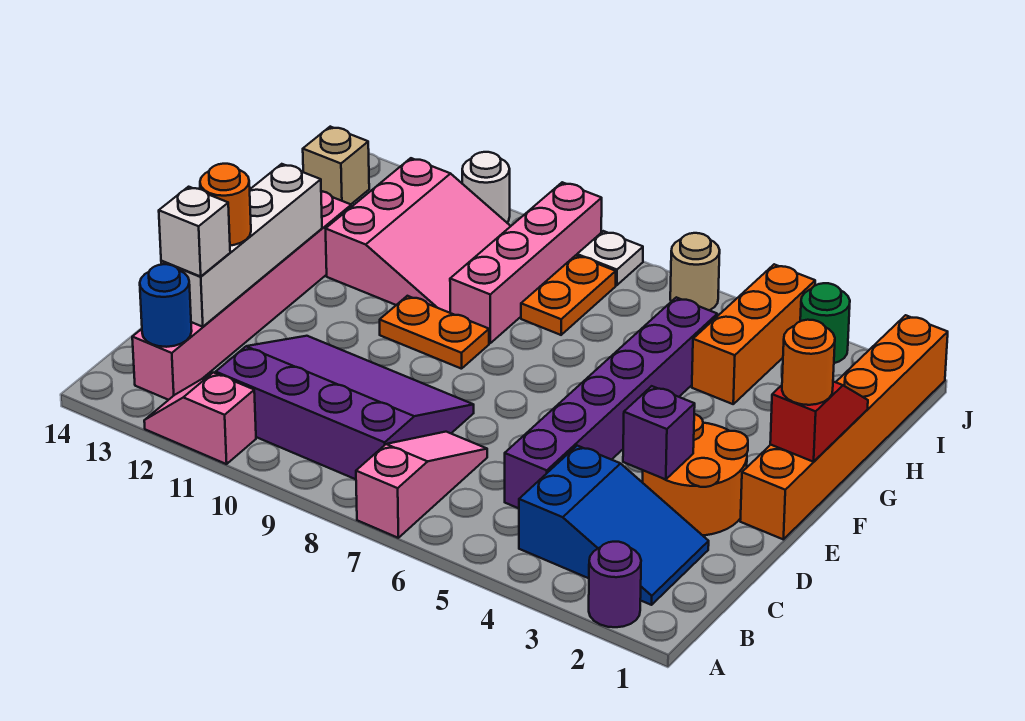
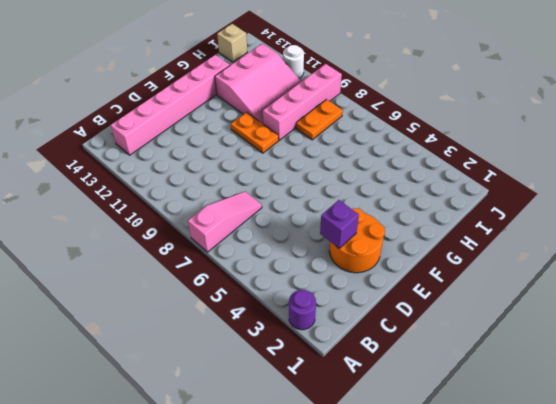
none -> pink 1x2 slope [144,373,256,464]
none -> blue 2x3 slope [519,446,709,605]
none -> purple 3x4 slope [216,336,474,479]

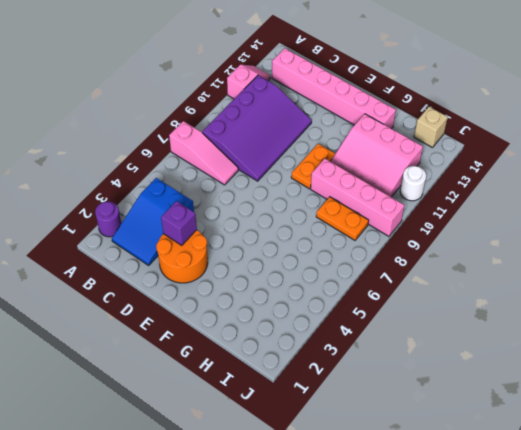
none -> purple 1x6 brick [505,297,717,508]
none -> orange 1x6 brick [740,315,948,540]
none -> orange 1x3 brick [692,264,815,404]

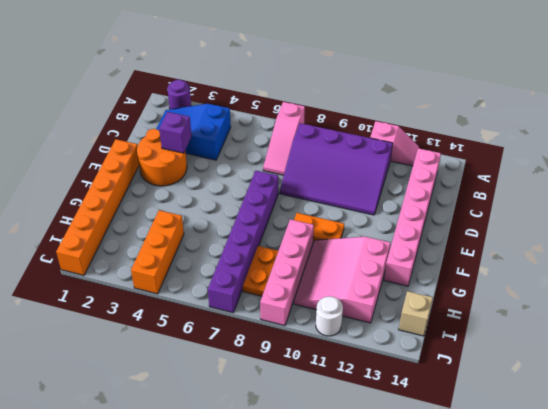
purple 1x6 brick [208,171,278,313] -> purple 1x6 brick moved to [505,297,717,508]
none -> green 1x1 round brick [800,283,850,363]
none -> tan 1x1 round brick [670,233,720,310]
none -> white 1x1 plate [577,231,643,285]

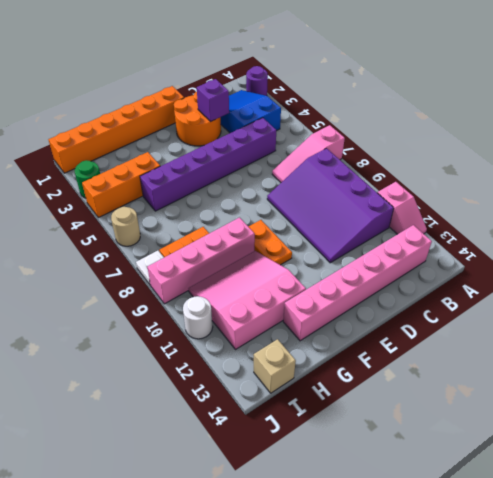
none -> blue 1x1 round brick [140,264,192,347]
none -> white 1x4 brick [161,164,322,327]
none -> red 1x2 slope [770,381,868,462]

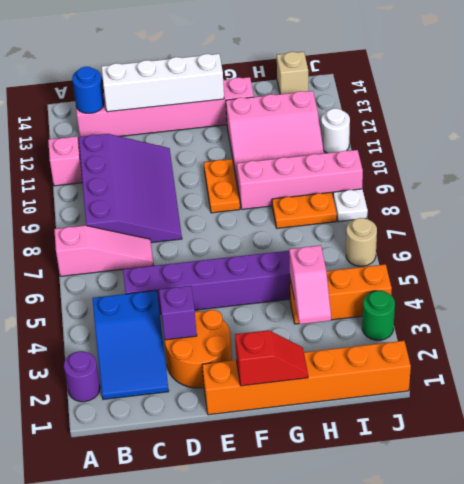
pink 1x2 slope [289,245,331,324] -> none
none -> white 1x1 brick [159,187,230,277]
none -> orange 1x1 round brick [200,164,251,245]
none -> orange 1x1 round brick [782,320,835,405]

